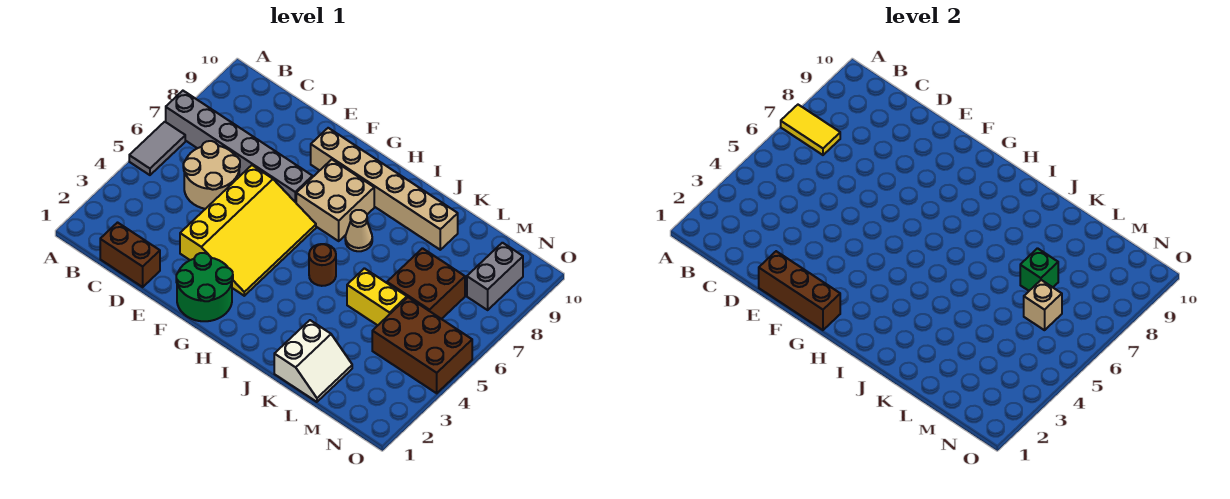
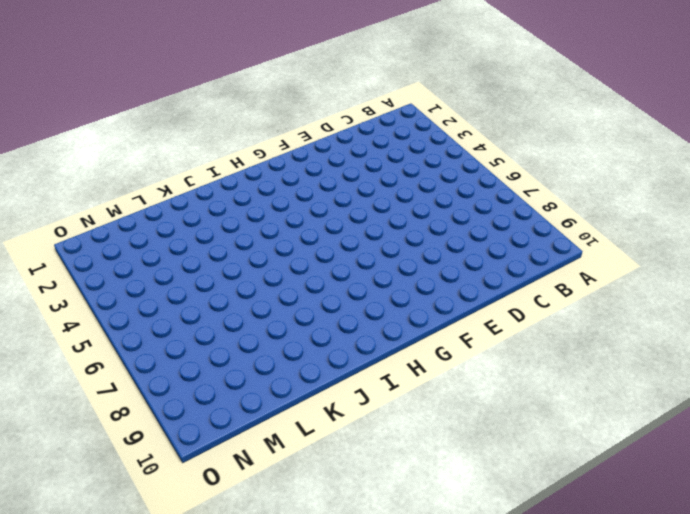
none -> grey 1x2 tile [129,122,185,175]
none -> grey 1x6 brick [166,91,313,202]
none -> brown 1x2 brick [100,223,160,287]

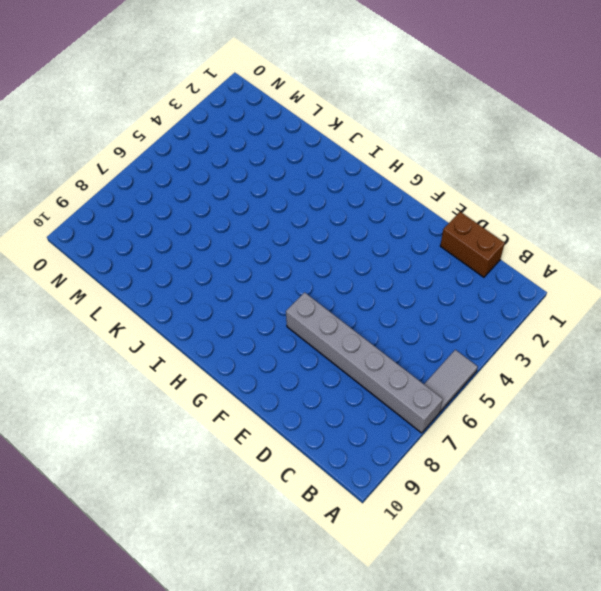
none -> tan 2x2 round brick [183,141,240,209]
none -> yellow 3x4 slope [180,165,316,296]
none -> green 2x2 round brick [176,253,233,321]

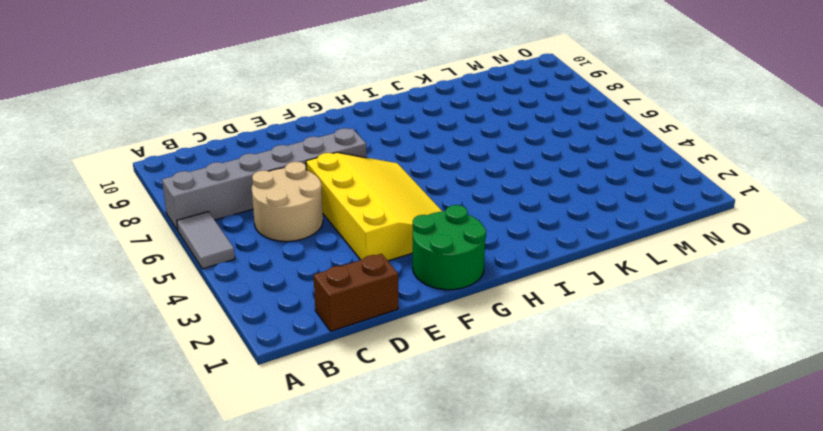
none -> tan 1x6 brick [311,128,458,250]
none -> tan 2x2 brick [296,159,374,241]
none -> brown 1x1 round brick [309,244,336,286]

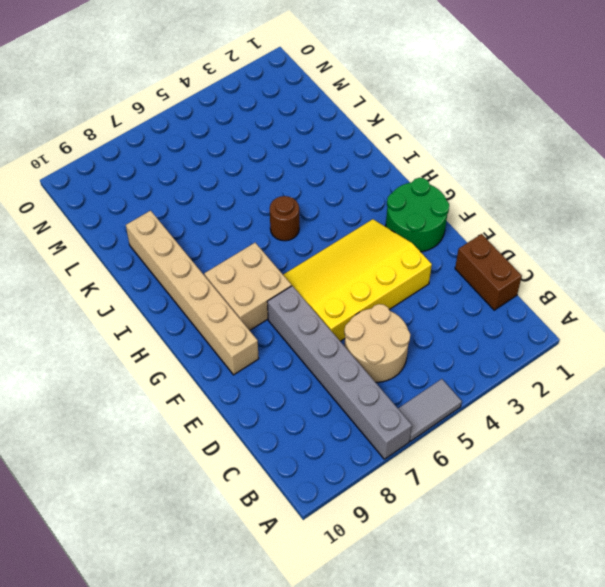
none -> tan 1x1 cone [345,210,372,251]
none -> white 2x2 slope [274,320,352,402]
none -> yellow 1x2 brick [347,268,407,325]

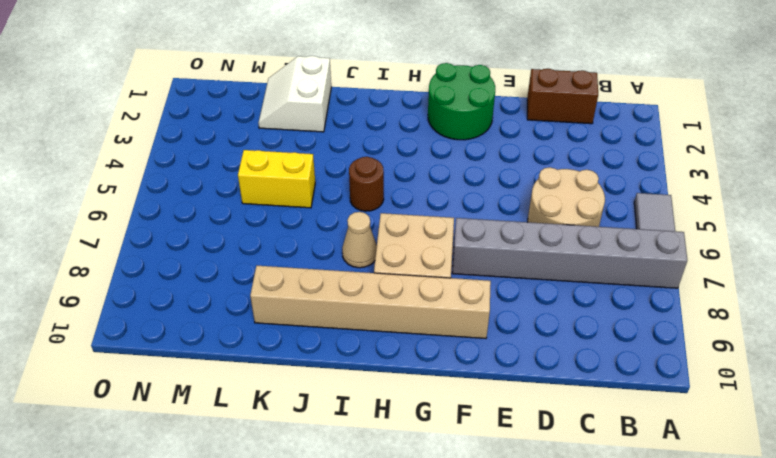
none -> yellow 3x4 slope [180,165,316,296]
none -> brown 2x2 brick [387,248,465,319]
none -> brown 2x3 brick [372,297,472,393]

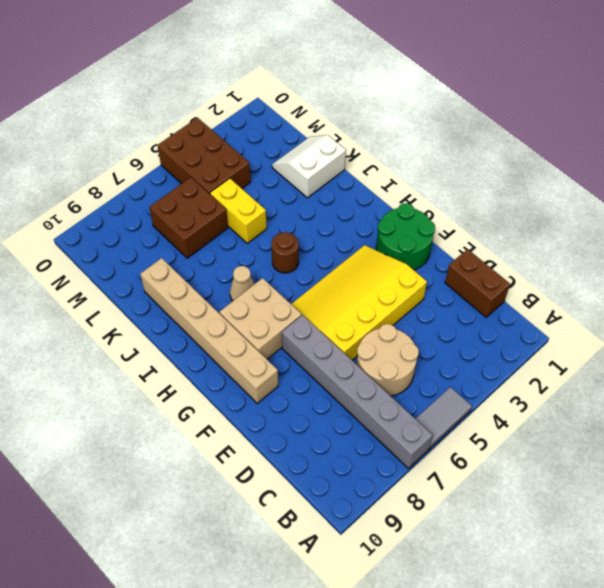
none -> grey 1x2 brick [467,243,523,310]
none -> yellow 1x2 tile [781,105,840,155]
none -> brown 1x3 brick [759,251,840,330]

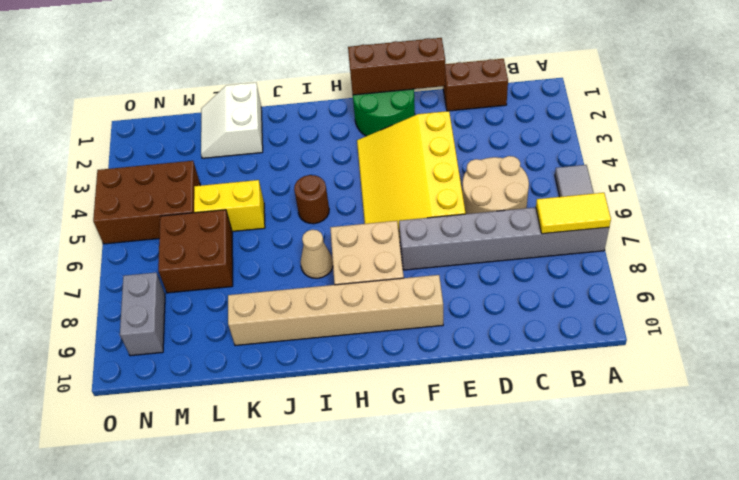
none -> green 1x1 brick [1020,248,1058,291]
none -> tan 1x1 brick [1024,280,1062,330]

